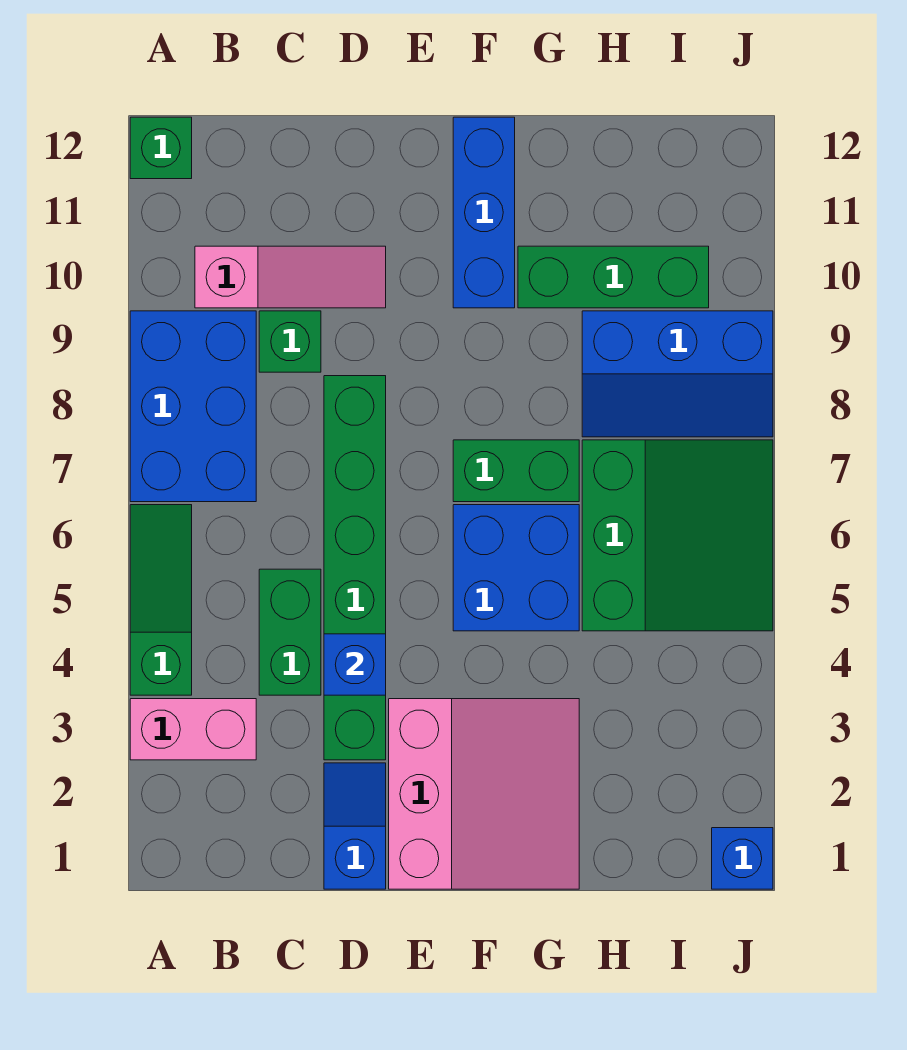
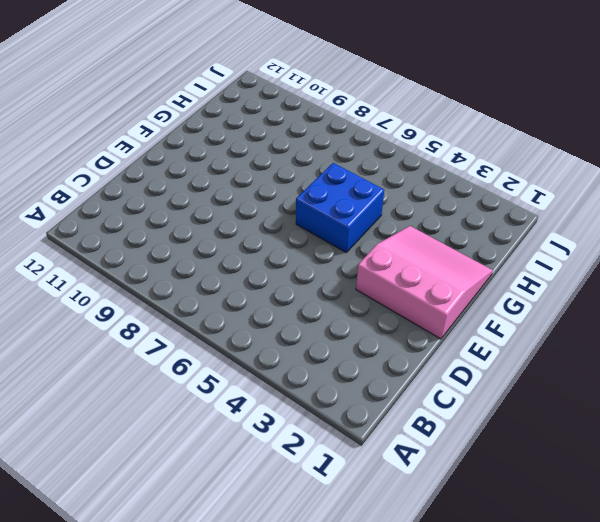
none -> pink 1x2 brick [130,699,256,760]
none -> green 1x3 slope [130,505,192,695]
none -> blue 2x3 brick [130,311,256,502]

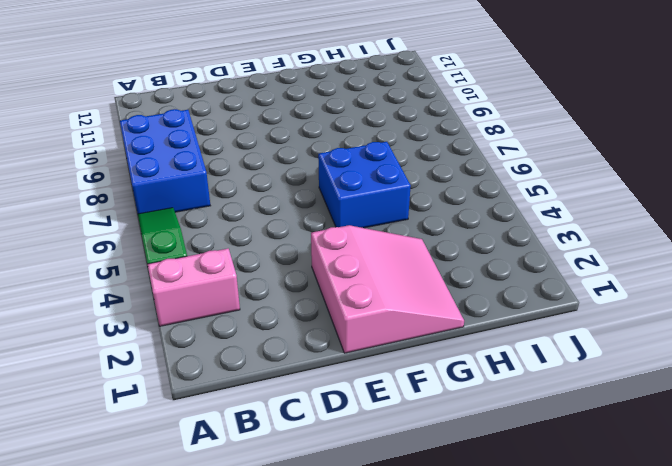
none -> green 1x1 brick [130,117,192,179]
none -> pink 1x3 slope [195,246,386,308]
none -> green 1x2 brick [259,569,321,695]

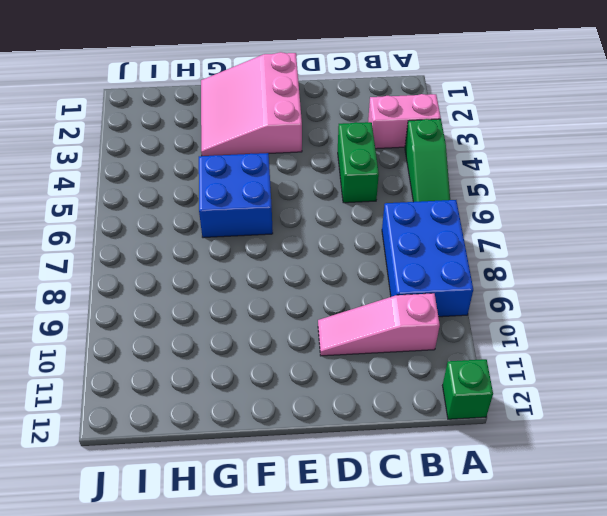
none -> green 1x1 brick [259,311,321,372]
none -> blue 1x2 slope [324,763,386,889]
none -> green 1x6 brick [324,376,386,760]

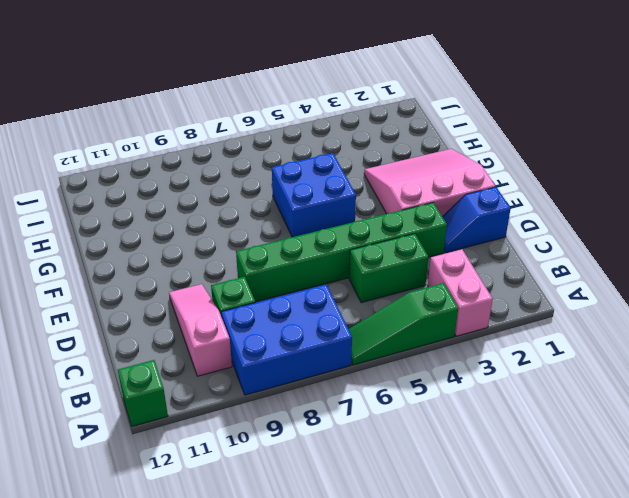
none -> green 1x2 brick [453,440,579,502]
none -> blue 1x3 brick [453,117,515,308]
none -> green 1x3 brick [518,246,709,308]

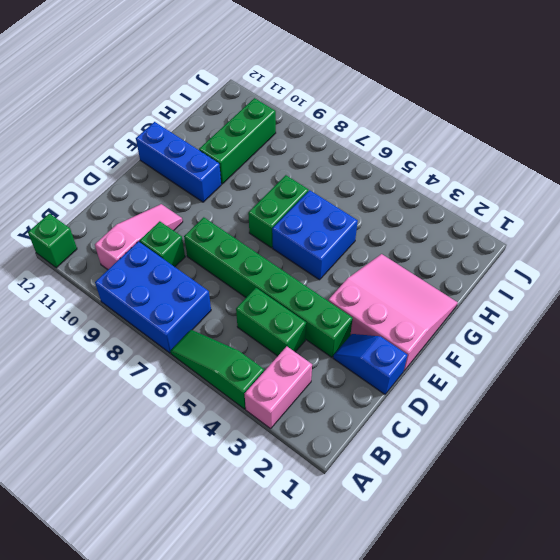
none -> green 3x3 slope [582,440,773,631]
none -> blue 2x3 slope [582,311,773,437]
none -> blue 1x1 brick [712,828,773,889]

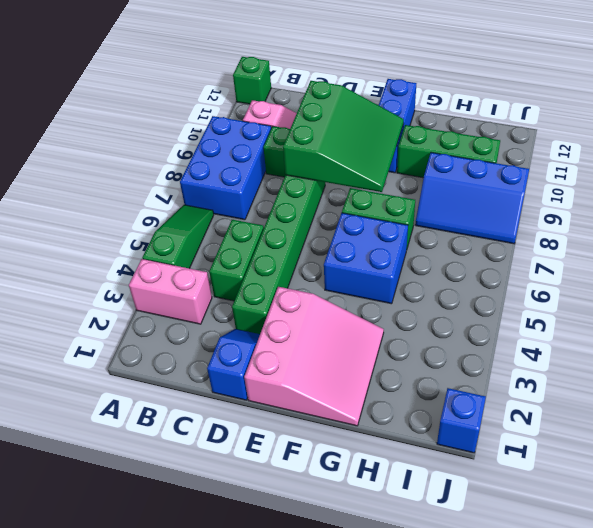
green 3x3 slope [283,81,404,192] -> green 3x3 slope moved to [582,440,773,631]
none -> blue 1x1 brick [324,634,386,695]

